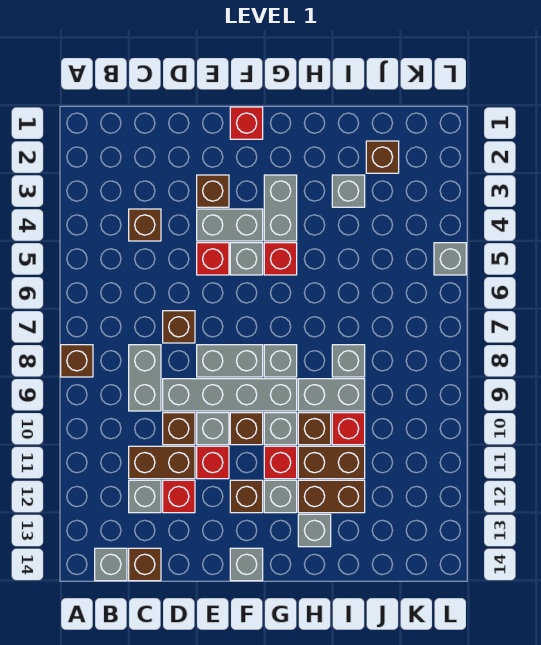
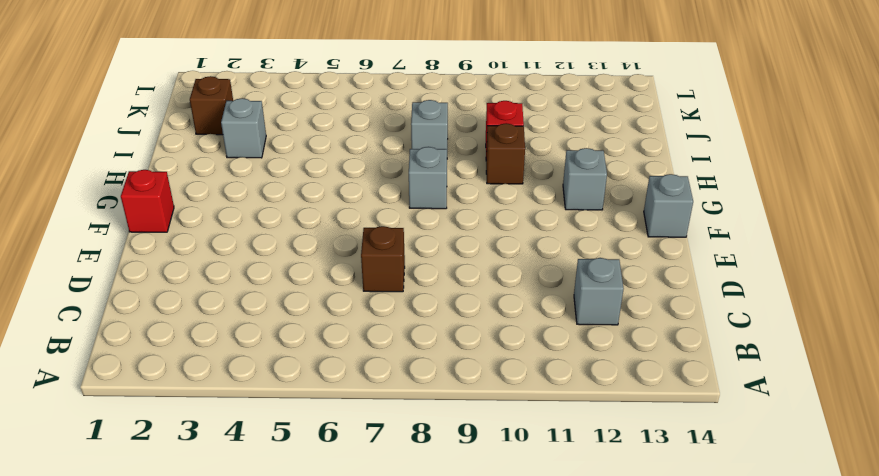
none -> brown 1x1 brick [61,345,93,377]
none -> grey 1x1 brick [95,548,127,581]
none -> brown 1x1 brick [129,209,161,241]
none -> grey 1x2 brick [129,345,161,411]

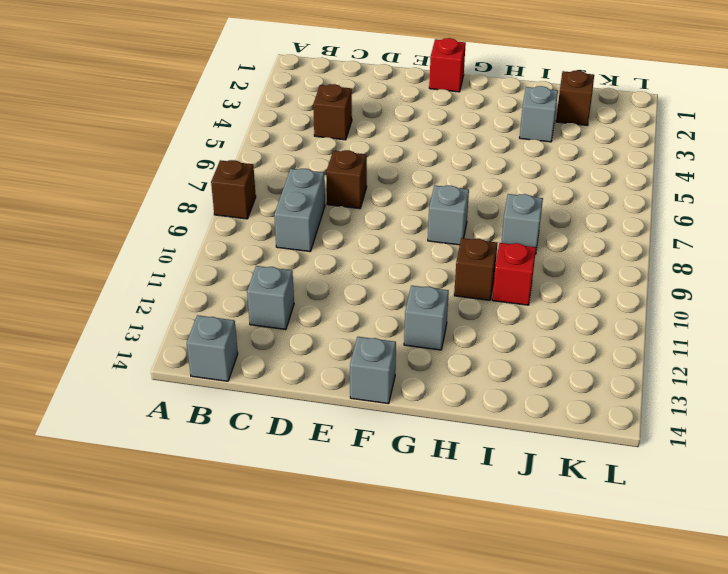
none -> brown 1x2 brick [129,446,195,479]
none -> brown 1x1 brick [129,548,161,581]
none -> grey 1x4 brick [163,379,297,411]
none -> brown 1x1 brick [163,413,195,445]

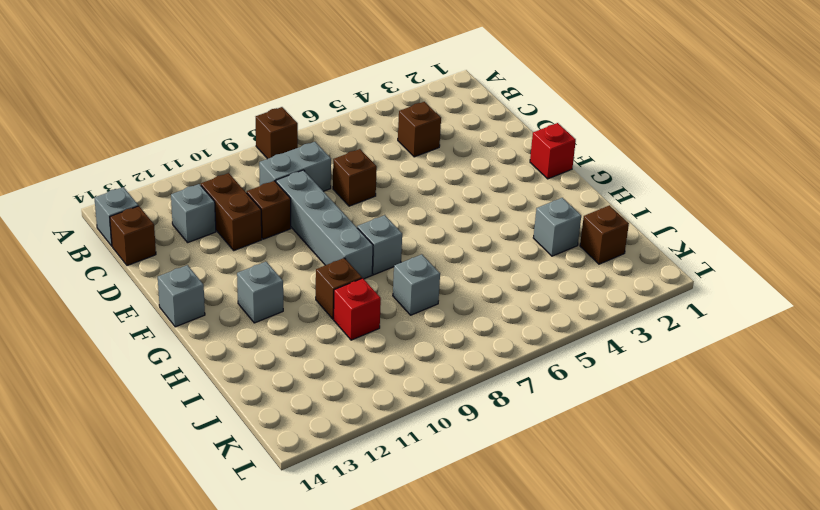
none -> red 1x1 brick [163,480,195,513]
none -> brown 1x1 brick [197,175,229,207]
none -> grey 1x2 brick [197,209,263,241]
none -> red 1x1 brick [197,243,229,275]

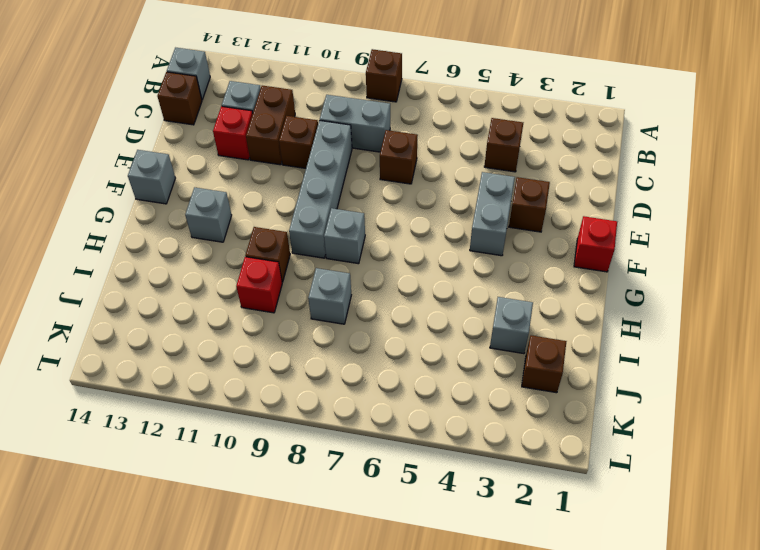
none -> red 1x1 brick [197,243,229,275]
none -> grey 1x2 brick [197,345,263,377]
none -> grey 1x1 brick [197,413,229,445]
none -> red 1x1 brick [197,446,229,479]

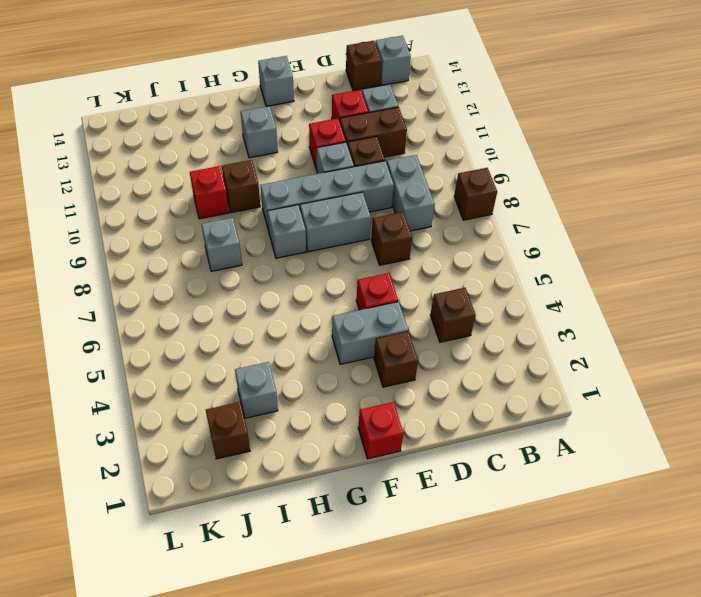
none -> grey 1x1 brick [230,243,263,275]
none -> brown 1x1 brick [230,413,263,445]
none -> brown 1x1 brick [230,480,263,513]
none -> grey 1x2 brick [264,175,297,241]

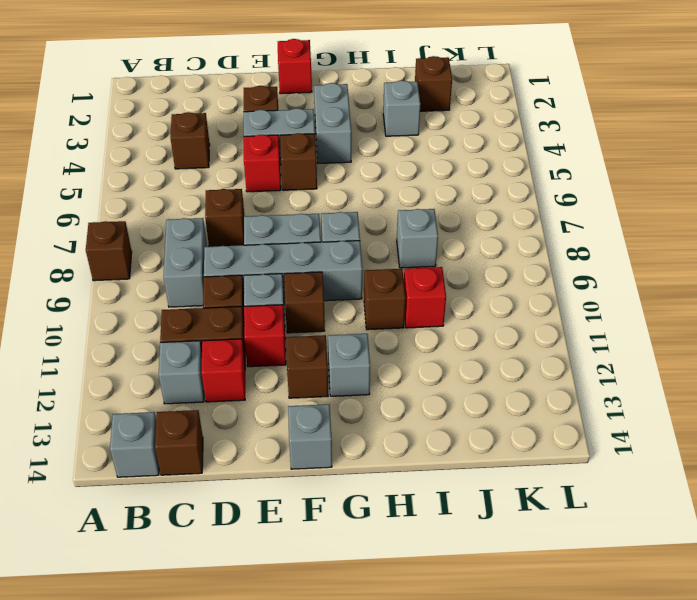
brown 1x1 brick [280,133,317,190] -> grey 1x1 brick [230,243,263,275]
none -> red 1x1 brick [264,243,297,275]
none -> grey 1x1 brick [264,413,297,445]
none -> red 1x1 brick [264,446,297,479]
none -> grey 1x2 brick [298,379,365,411]

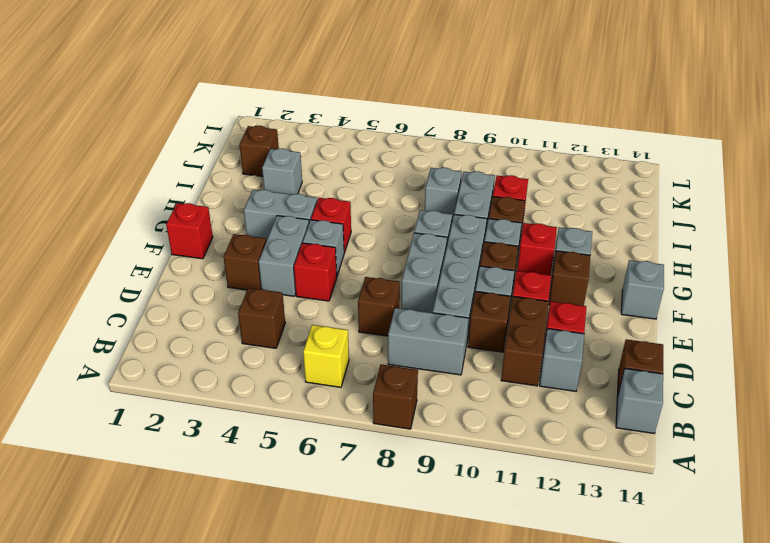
yellow 1x1 brick [303,325,349,387] -> none
none -> brown 1x2 brick [298,446,365,479]
none -> brown 1x2 brick [298,480,365,513]
none -> grey 1x1 brick [298,514,331,547]
none -> grey 1x1 brick [434,243,466,275]

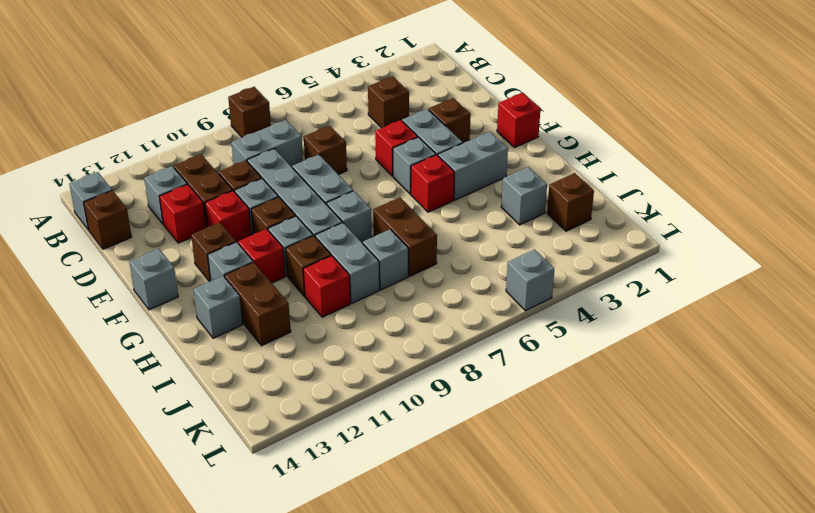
brown 1x2 brick [373,197,437,276] -> brown 1x2 brick moved to [298,446,365,479]

